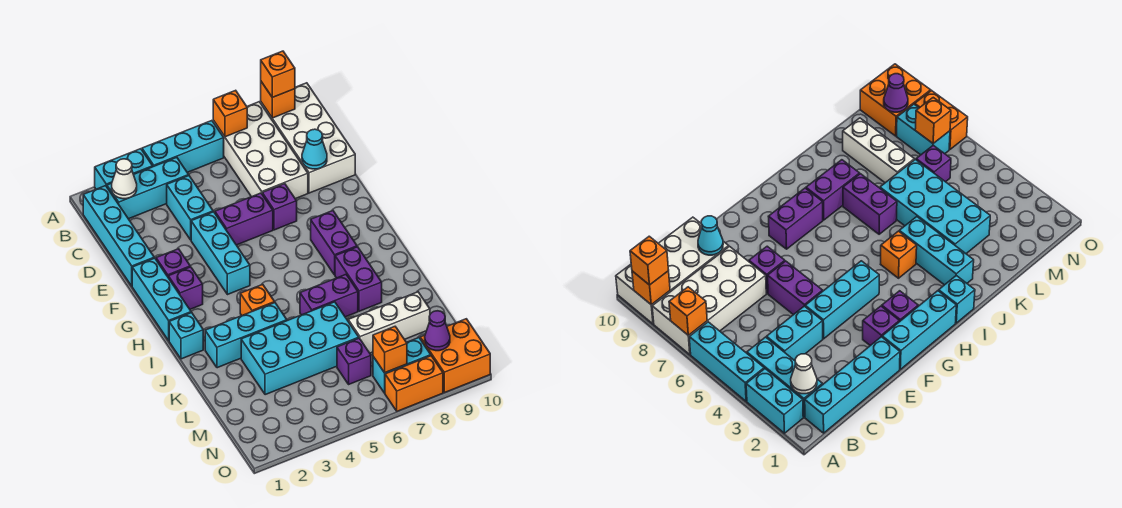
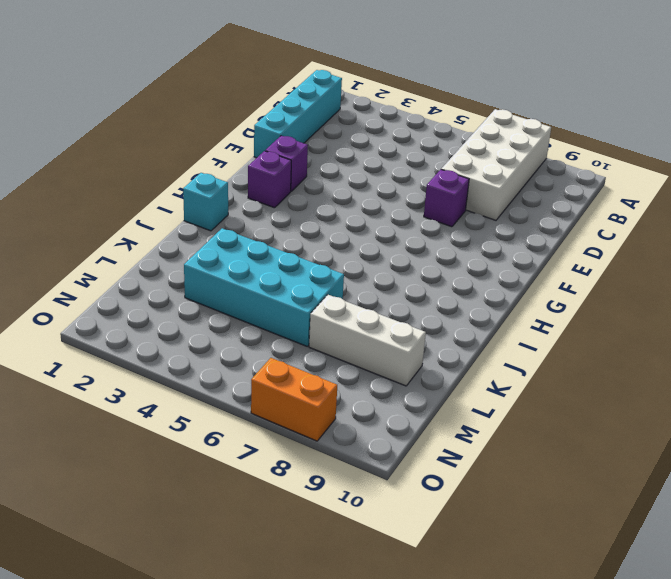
none -> cyan 1x2 brick [95,149,153,189]
none -> cyan 1x3 brick [142,121,224,172]
none -> white 2x4 brick [261,83,355,193]
none -> cyan 1x3 brick [107,157,189,219]

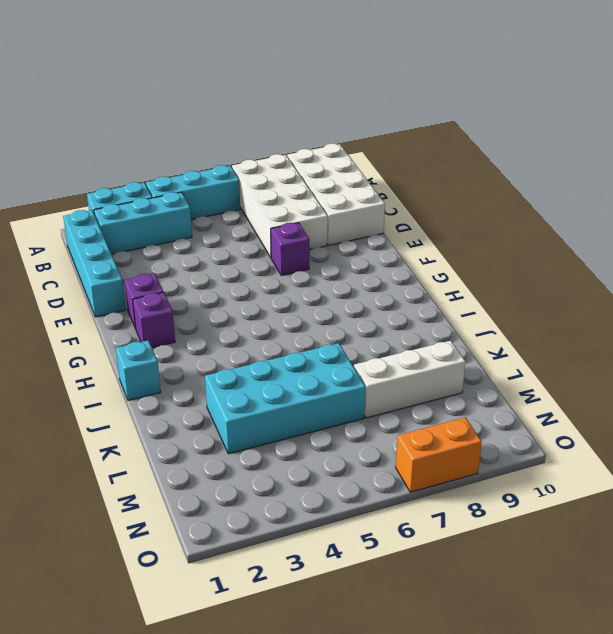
none -> cyan 1x2 brick [167,176,213,240]
none -> cyan 1x3 brick [191,212,250,295]
none -> purple 1x2 brick [215,193,273,245]
none -> cyan 1x3 brick [132,258,191,341]

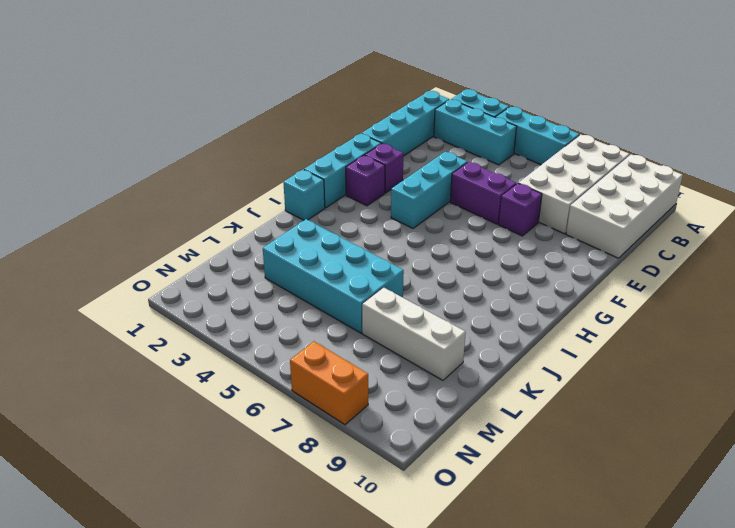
none -> cyan 1x2 brick [167,176,213,240]
none -> purple 1x2 brick [311,211,357,275]
none -> orange 1x1 brick [240,284,275,315]
none -> purple 1x2 brick [335,247,382,311]

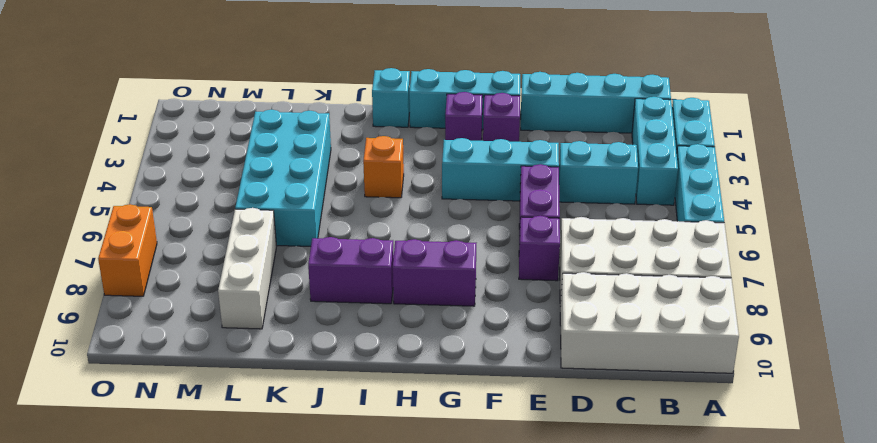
none -> cyan 1x3 brick [205,303,287,368]
none -> purple 1x2 brick [300,275,358,317]
none -> purple 1x1 brick [337,338,371,384]
none -> cyan 1x2 brick [373,338,431,393]

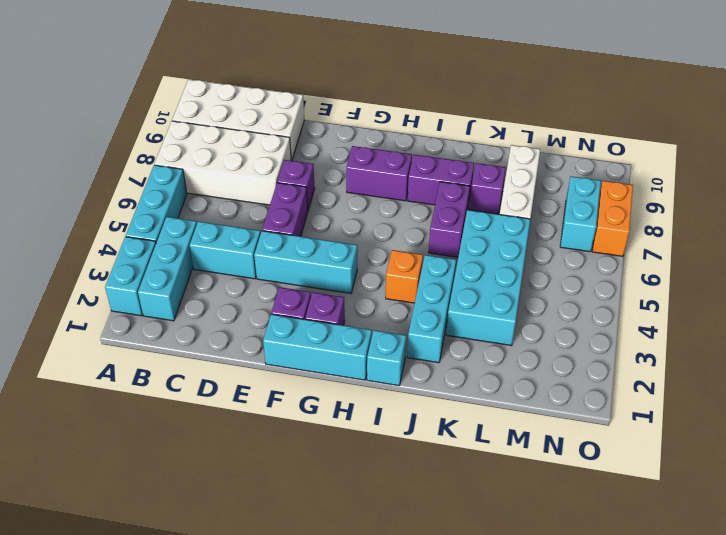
purple 1x1 brick [469,163,506,214] -> purple 1x1 brick moved to [337,338,371,384]
none -> cyan 1x4 brick [83,186,154,286]
none -> orange 2x2 brick [420,319,490,393]
none -> orange 1x1 brick [213,90,247,137]
none -> orange 1x1 brick [261,82,295,118]

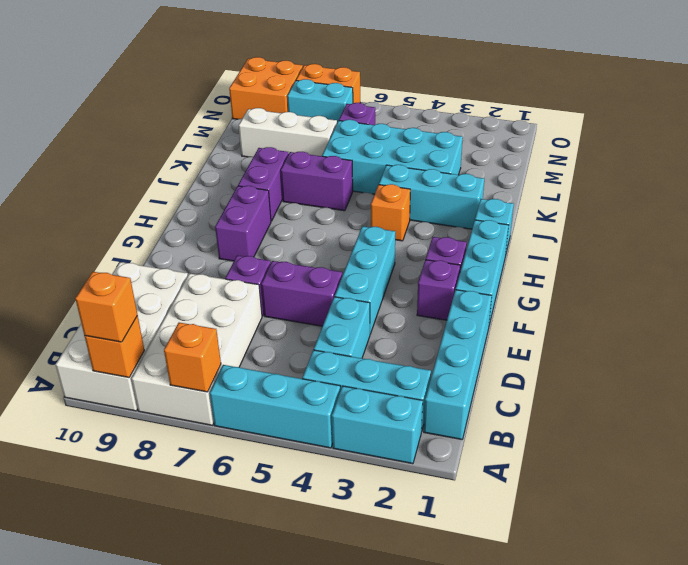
none -> white 1x1 cone [112,159,137,199]
none -> cyan 1x1 cone [302,129,327,169]
none -> orange 1x1 brick [373,327,407,373]
none -> purple 1x1 cone [425,311,450,351]

